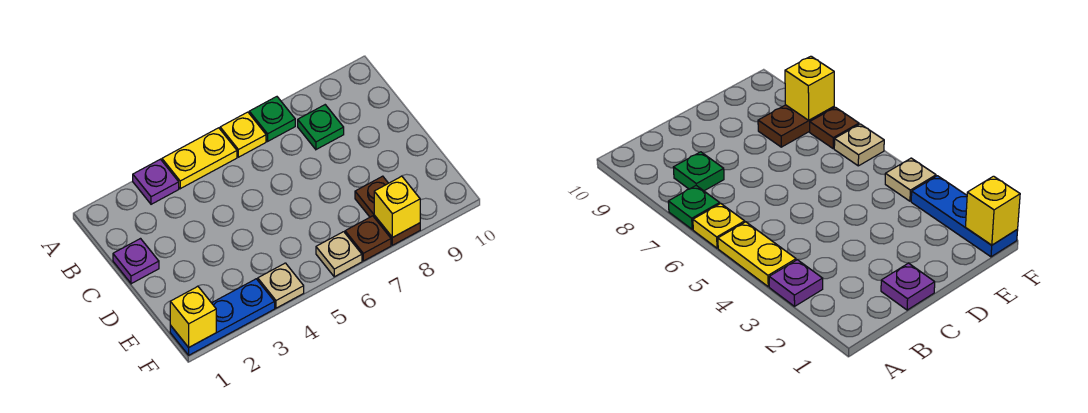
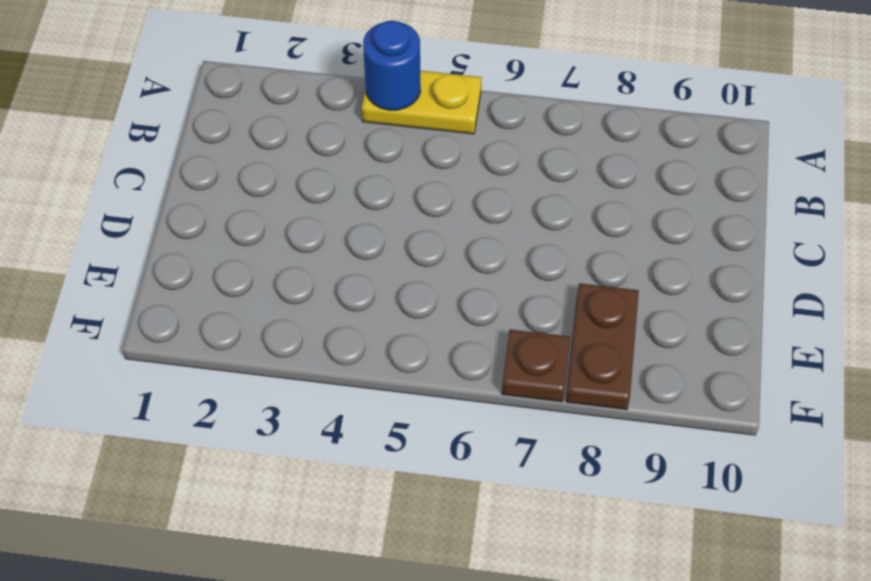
blue 1x1 round brick [363,21,421,110] -> none
none -> purple 1x1 plate [133,159,179,204]
none -> yellow 1x1 plate [220,112,266,157]
none -> green 1x1 plate [249,97,295,141]

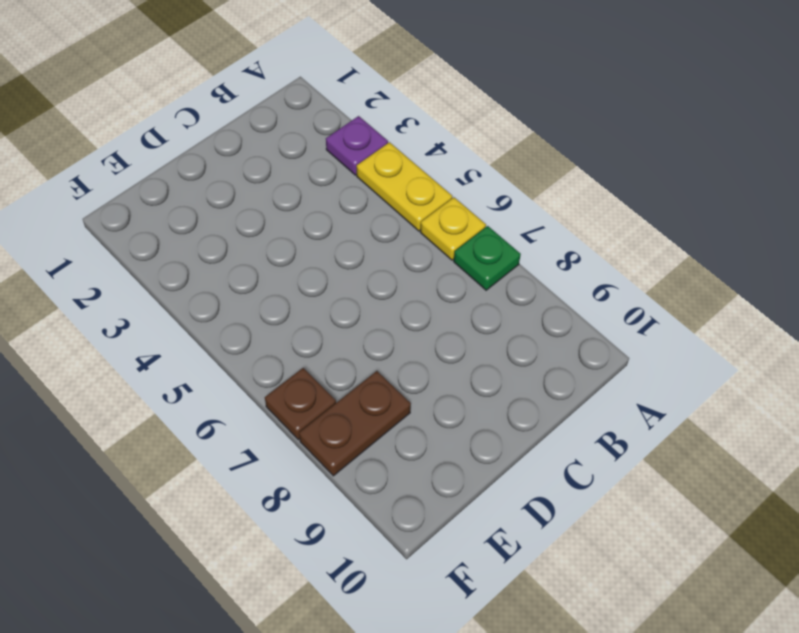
none -> green 1x1 plate [298,105,344,150]
none -> purple 1x1 plate [113,239,159,284]
none -> blue 1x3 plate [170,279,275,355]

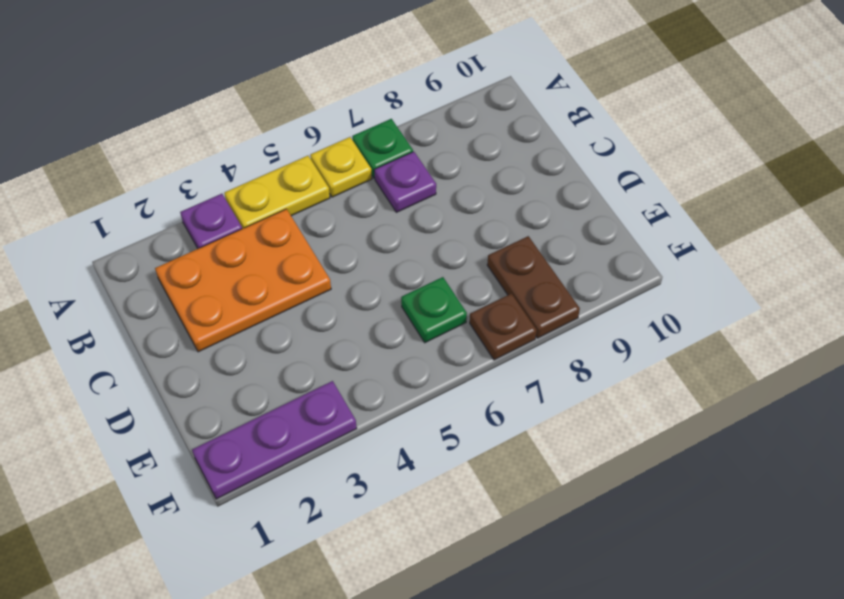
orange 2x3 plate [155,209,331,352] -> none
purple 1x1 plate [374,152,436,212] -> purple 1x1 plate moved to [113,239,159,284]
green 1x1 plate [401,277,467,343] -> green 1x1 plate moved to [298,105,344,150]
purple 1x3 plate [192,381,357,499] -> blue 1x3 plate [170,279,275,355]
none -> tan 1x1 plate [258,263,304,308]
none -> tan 1x1 plate [316,232,362,277]
none -> yellow 1x1 brick [170,287,216,347]

